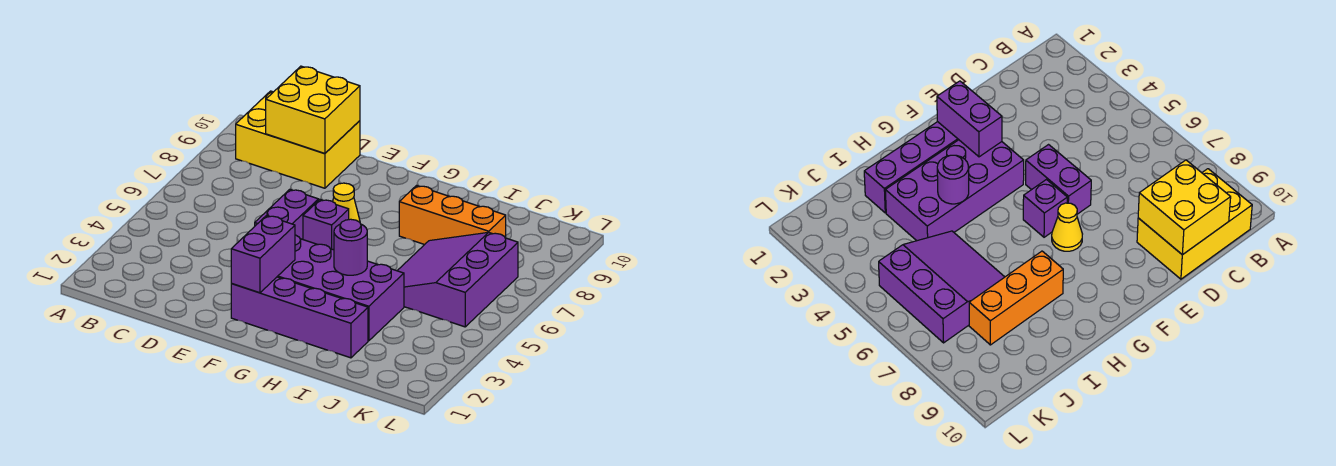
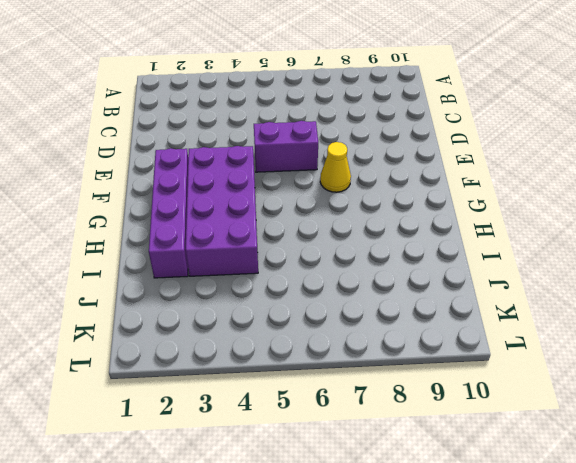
none -> yellow 2x3 brick [236,91,360,188]
none -> purple 1x1 brick [303,200,349,250]

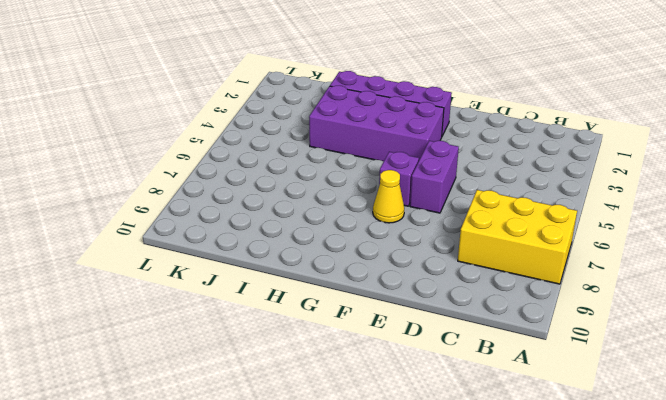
yellow 2x3 brick [458,190,577,284] -> yellow 2x3 brick moved to [236,91,360,188]
none -> orange 1x3 brick [399,186,506,245]
none -> purple 3x3 slope [397,232,518,327]

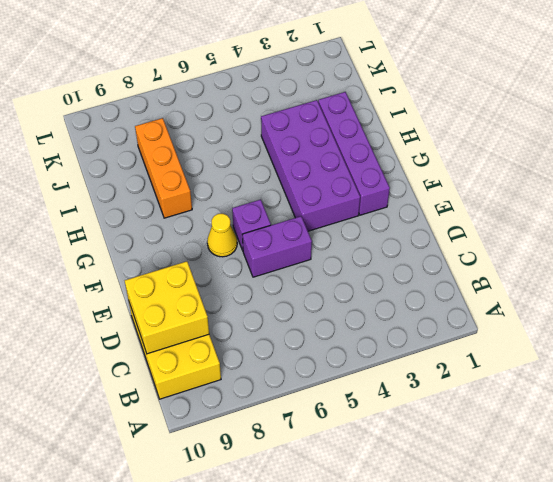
none -> purple 3x3 slope [397,232,518,327]
none -> purple 1x2 brick [231,216,295,293]

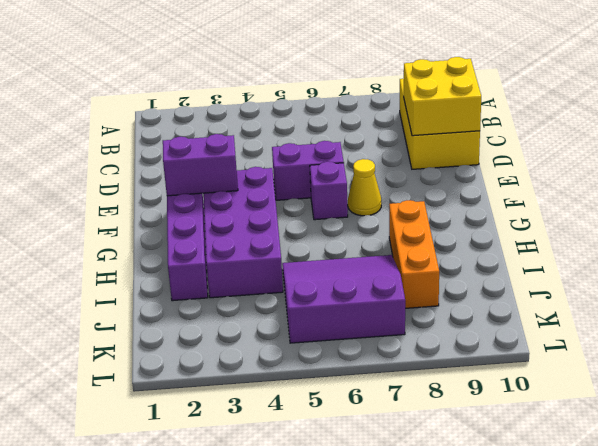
none -> purple 1x1 round brick [334,219,367,275]

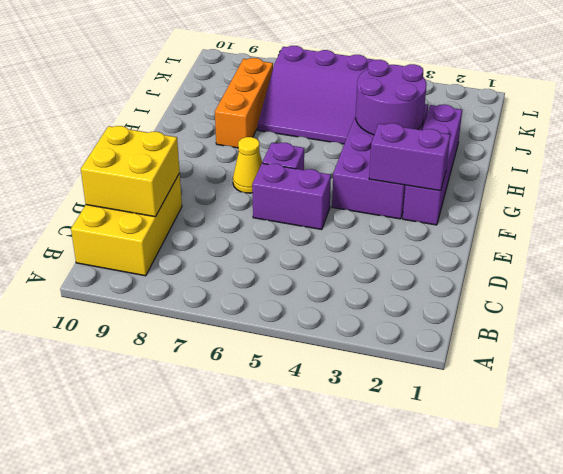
purple 2x2 round brick [356,60,427,135] -> purple 1x1 round brick [334,219,367,275]

